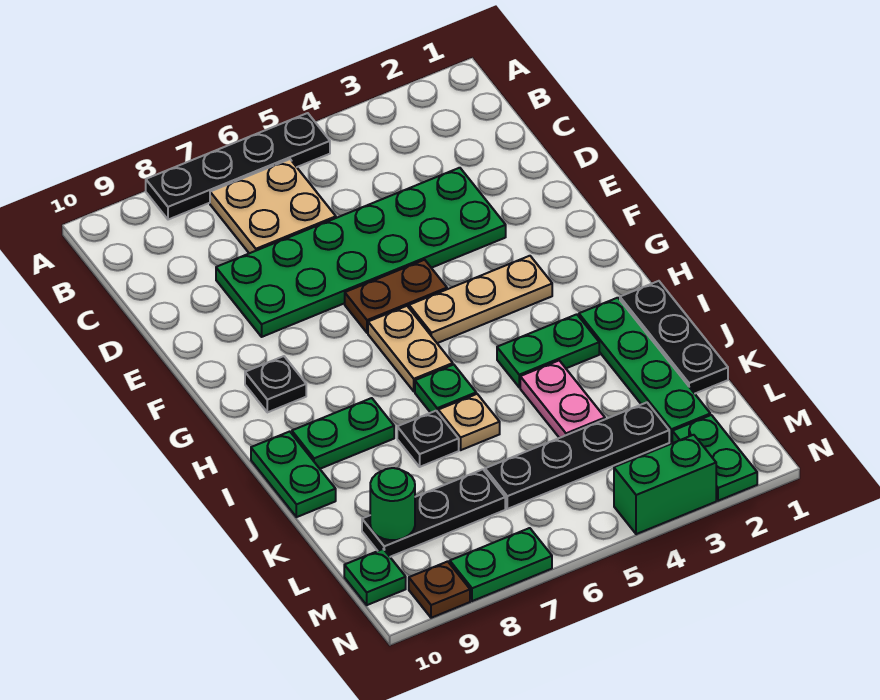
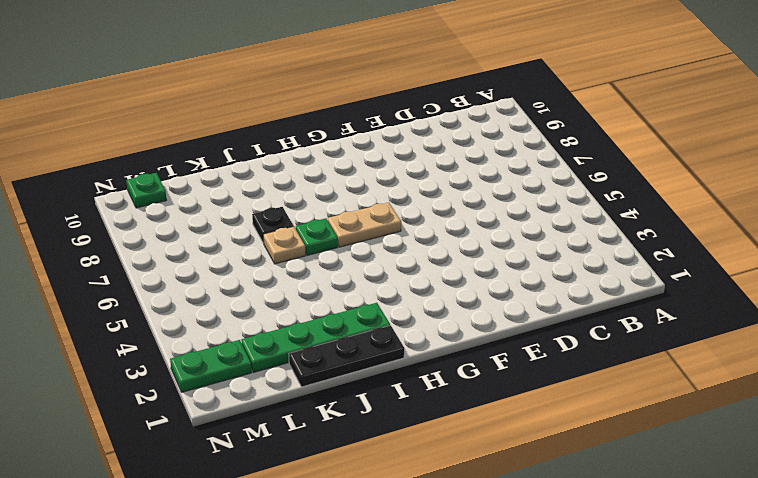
none -> black 1x4 plate [146,113,330,220]
none -> tan 2x2 plate [210,159,336,253]
none -> green 2x6 plate [216,168,506,337]

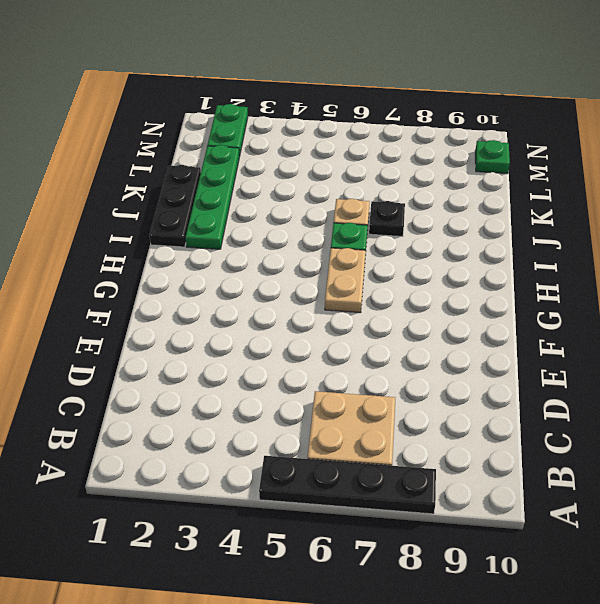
none -> green 2x6 plate [216,168,506,337]
none -> brown 1x2 plate [345,260,447,333]
none -> tan 1x3 plate [409,256,552,343]

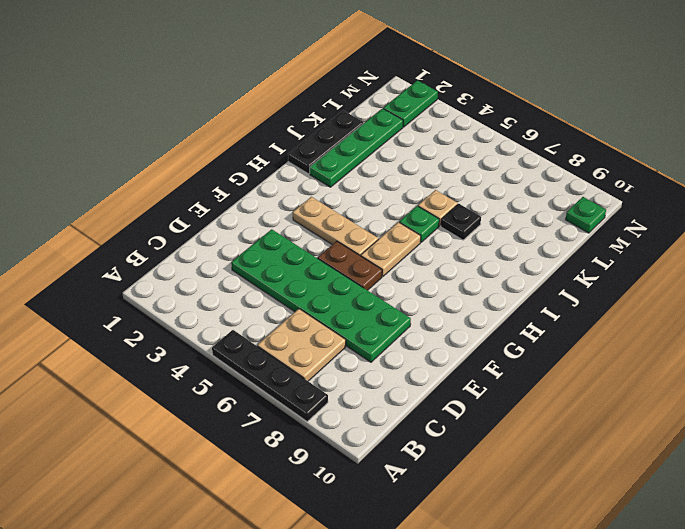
none -> black 1x1 plate [245,356,306,412]
none -> green 1x2 plate [497,314,599,387]
none -> green 1x2 plate [292,398,394,469]

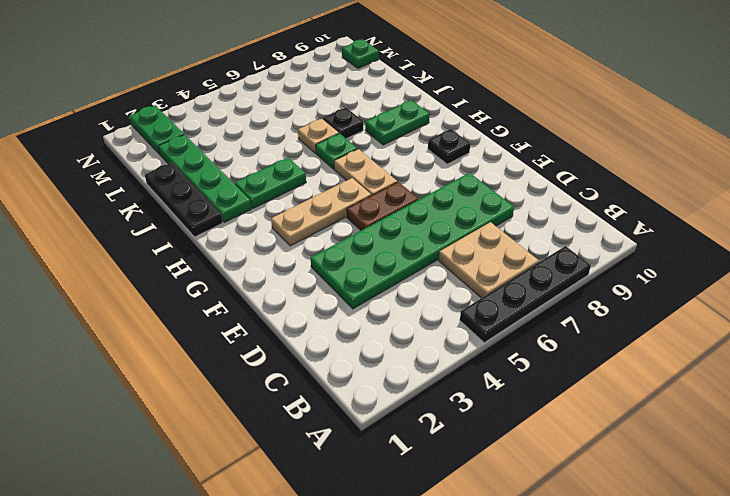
none -> green 1x2 plate [251,432,336,517]
none -> pink 1x2 plate [520,361,605,438]
none -> black 1x4 plate [485,402,669,509]

